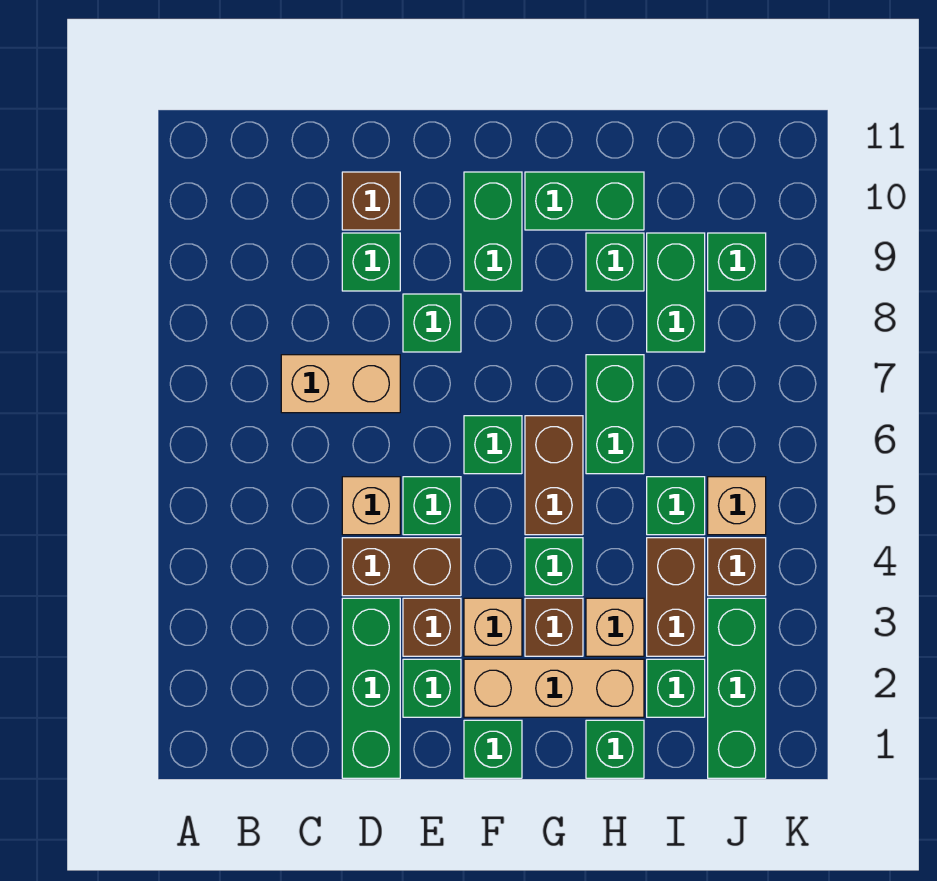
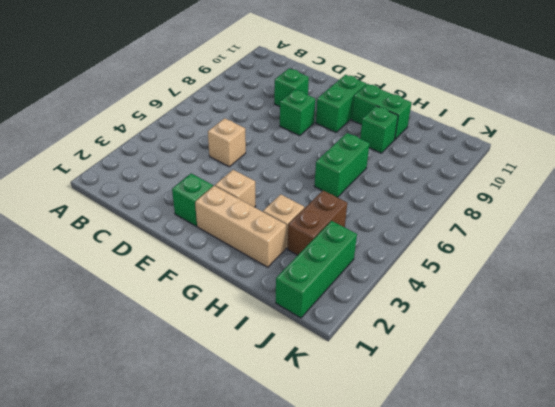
none -> tan 1x2 brick [281,355,400,413]
none -> green 1x3 brick [342,598,400,778]
none -> brown 1x2 brick [342,538,461,596]
none -> brown 1x1 brick [342,172,400,230]

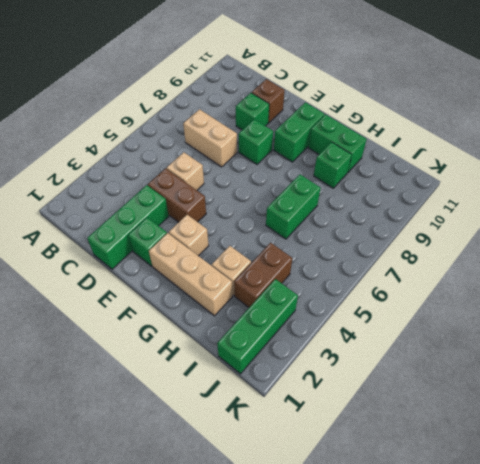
none -> brown 1x1 brick [403,598,461,656]
none -> green 1x1 brick [403,477,461,535]
none -> green 1x1 brick [464,720,522,778]
none -> green 1x1 brick [464,416,522,474]

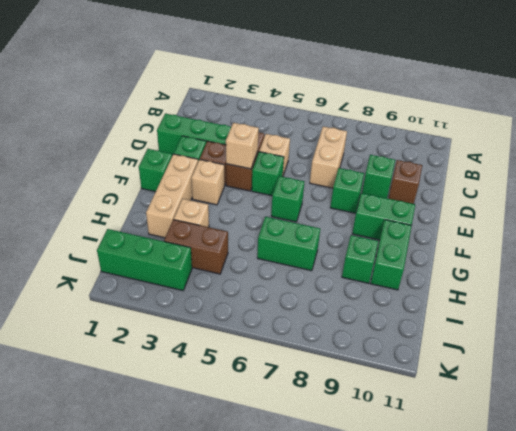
tan 1x1 brick [226,123,259,169] -> tan 1x1 brick moved to [708,477,766,535]
none -> brown 1x1 brick [525,598,583,656]
none -> green 1x1 brick [525,538,583,596]
none -> brown 1x2 brick [525,416,583,535]
none -> green 1x1 brick [586,720,644,778]

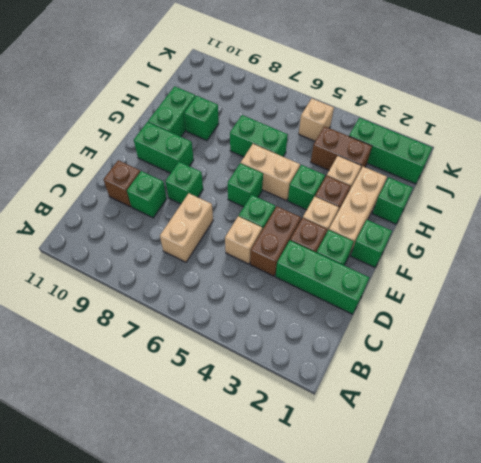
tan 1x2 brick [241,144,300,201] -> brown 1x2 brick [525,416,583,535]
none -> green 1x1 brick [647,659,705,717]
none -> green 1x1 brick [647,477,705,535]
none -> green 1x2 brick [647,233,705,352]
none -> brown 1x1 brick [708,538,766,596]

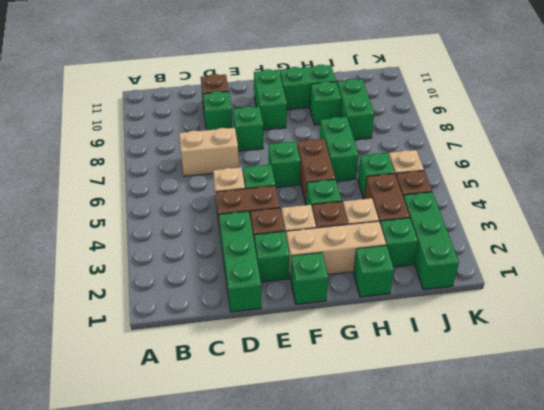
none -> green 1x1 brick [708,233,766,291]

